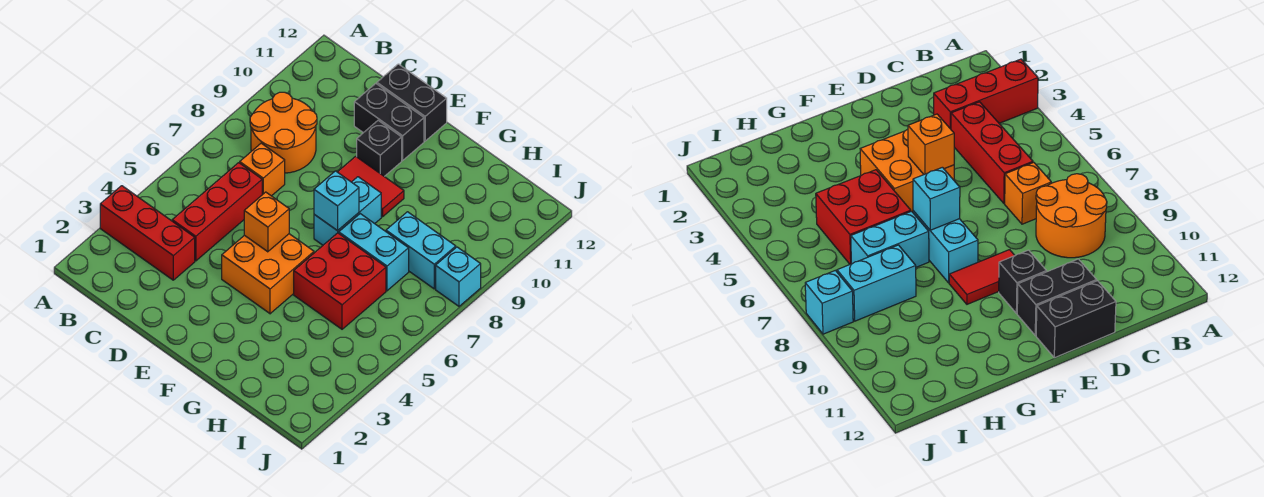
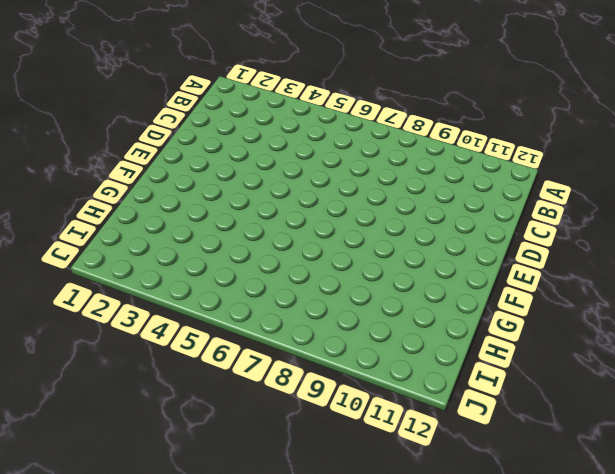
none -> red 1x3 brick [100,186,195,280]
none -> orange 2x2 round brick [250,92,317,173]
none -> red 1x3 brick [172,163,262,261]

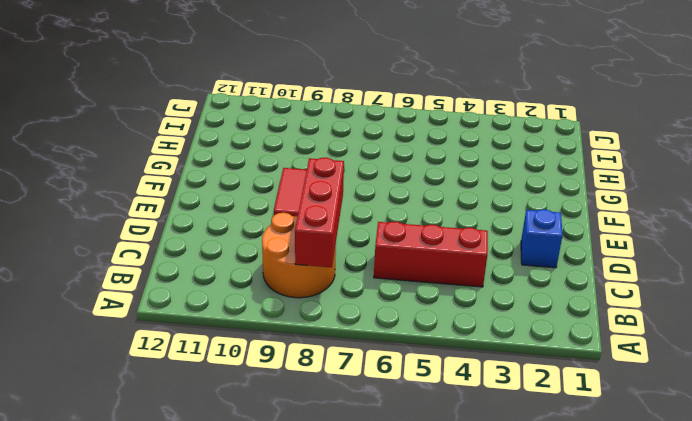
red 1x3 brick [295,158,344,267] -> red 1x3 brick moved to [100,186,195,280]
blue 1x1 brick [521,209,563,268] -> none
none -> orange 1x1 brick [240,143,285,196]
none -> black 1x2 brick [354,83,424,160]
none -> black 1x2 brick [377,64,447,141]

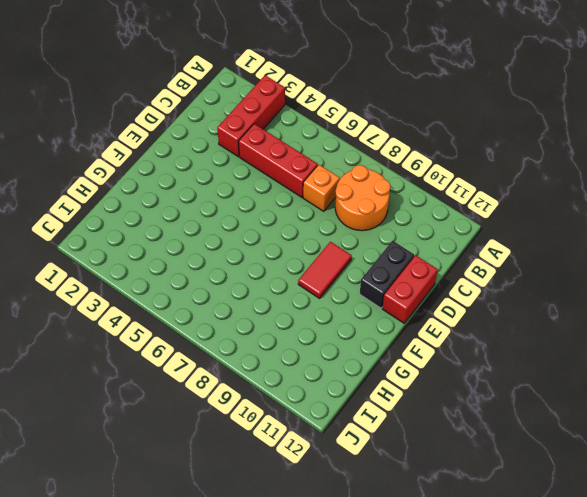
red 1x2 brick [382,255,438,323] -> black 1x2 brick [377,64,447,141]
none -> orange 2x2 brick [222,234,314,314]
none -> black 1x1 brick [357,120,402,176]
none -> cyan 1x2 brick [314,177,381,245]

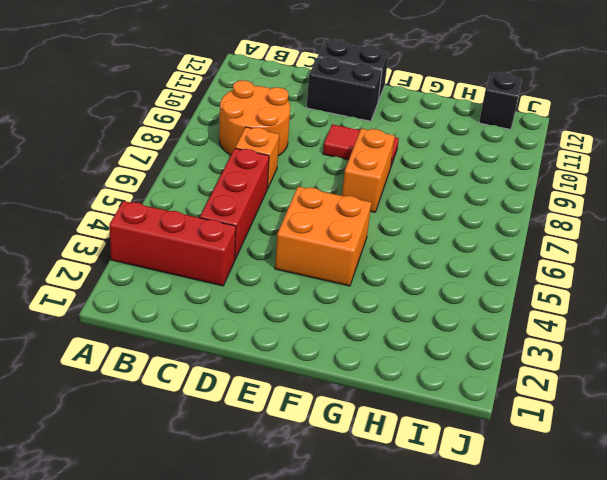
orange 1x2 brick [342,129,395,212] -> cyan 1x2 brick [314,177,381,245]
black 1x1 brick [479,72,522,129] -> black 1x1 brick moved to [357,120,402,176]
none -> red 2x2 brick [294,233,386,329]
none -> cyan 1x2 brick [339,214,409,291]
none -> cyan 1x2 brick [386,212,456,289]

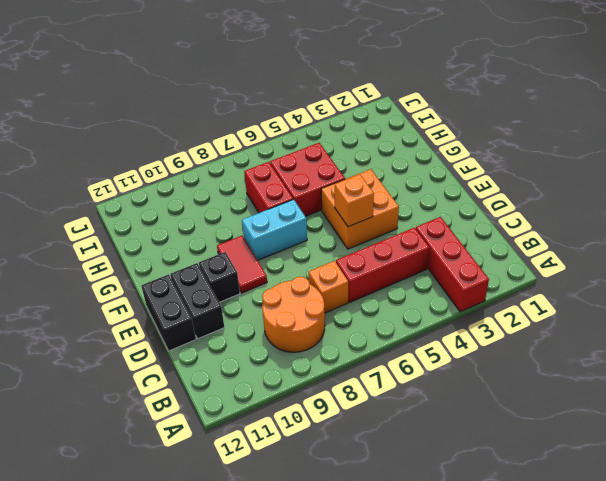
red 1x2 brick [244,162,293,213] -> cyan 1x2 brick [339,214,409,291]
none -> cyan 1x2 brick [386,212,456,289]
none -> cyan 1x1 brick [436,247,481,306]
none -> cyan 1x1 brick [314,171,359,231]

